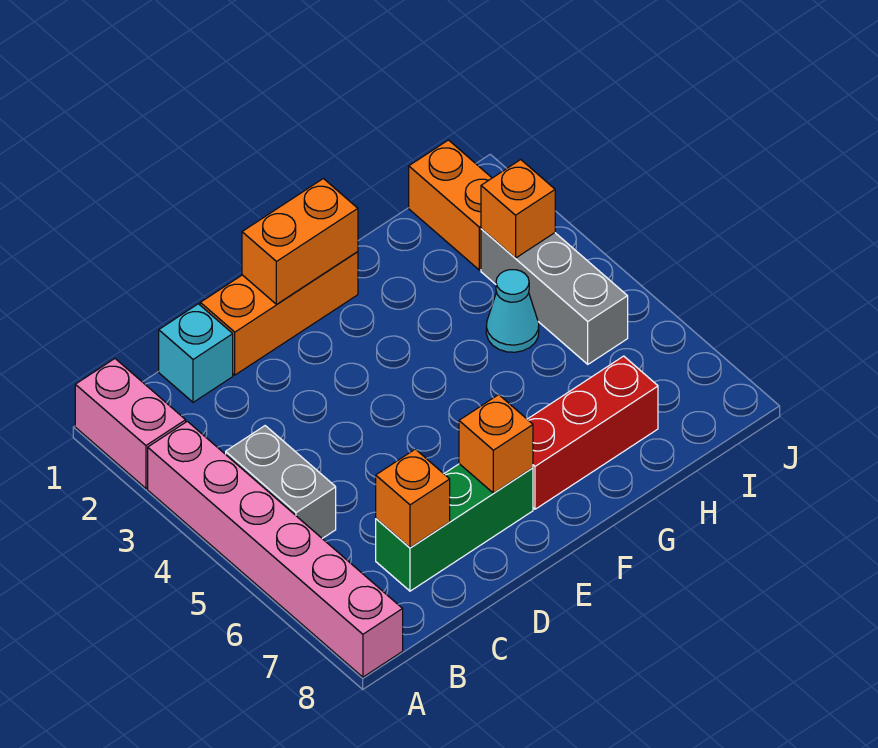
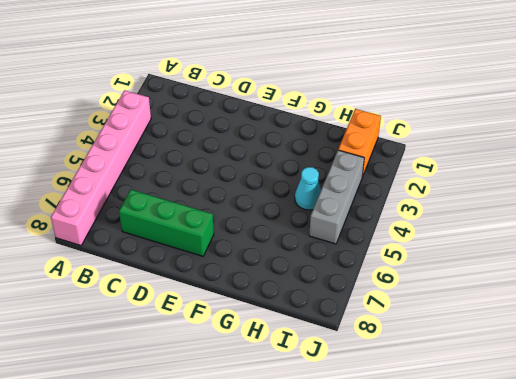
none -> pink 1x2 brick [75,359,186,488]
none -> grey 1x2 brick [226,426,336,539]
none -> cyan 1x1 brick [159,304,233,402]

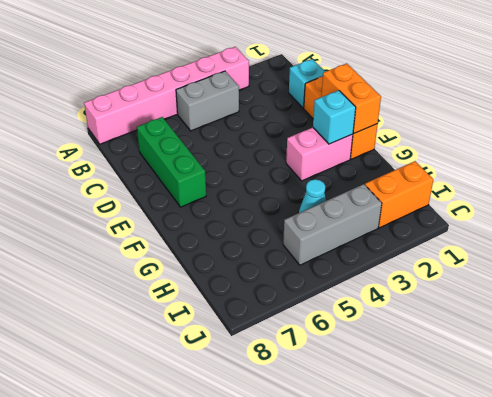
pink 1x2 brick [286,127,353,181] -> pink 1x2 brick moved to [75,359,186,488]
cyan 1x1 brick [313,90,356,144] -> none
none -> red 1x3 brick [527,356,658,509]
none -> orange 1x1 brick [376,449,450,548]
none -> orange 1x1 brick [459,395,533,493]

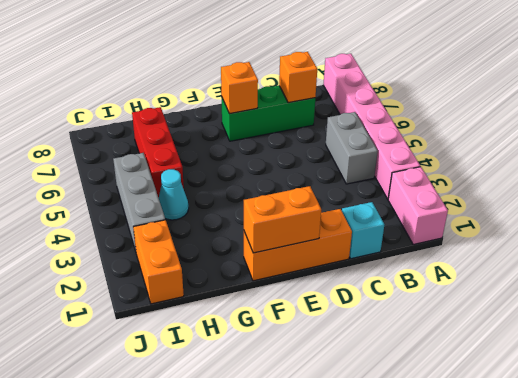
red 1x3 brick [132,107,184,198] -> red 1x3 brick turned to [527,356,658,509]
none -> orange 1x1 brick [481,160,555,258]

